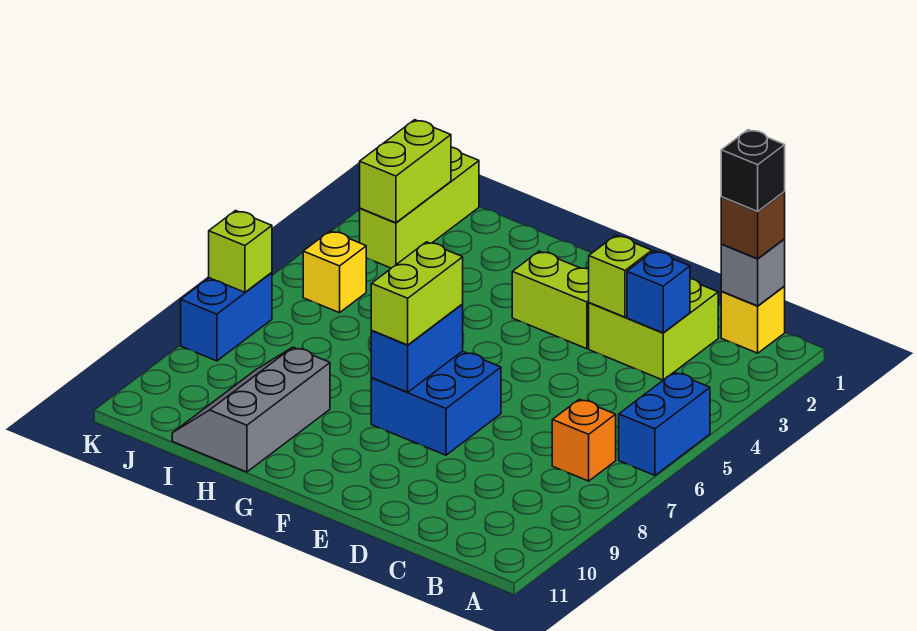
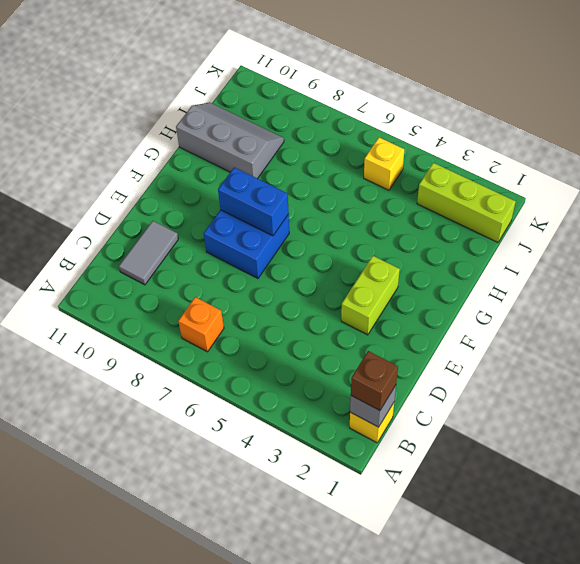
grey 1x2 tile [119,221,178,285] -> none
none -> blue 1x2 brick [619,373,710,475]
none -> lime 2x2 brick [589,279,718,380]
none -> blue 1x2 brick [181,273,272,361]

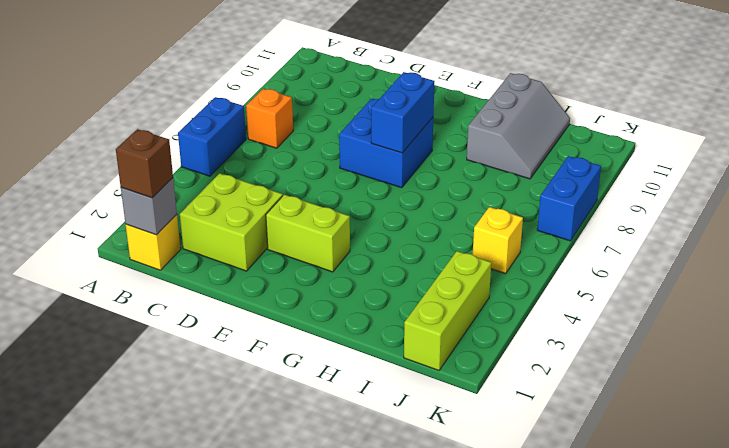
none -> blue 1x1 brick [627,251,690,333]
none -> lime 1x1 brick [589,235,652,317]
none -> lime 1x2 brick [360,120,451,223]

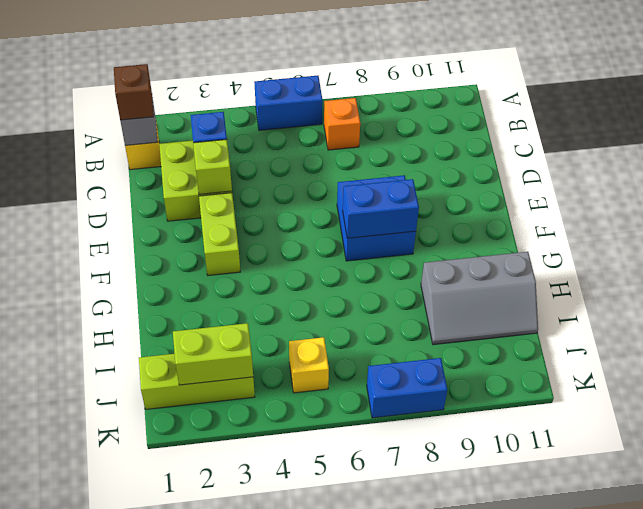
none -> lime 1x1 brick [209,211,272,292]
none -> lime 1x2 brick [371,242,463,345]
none -> black 1x1 brick [721,130,785,211]

